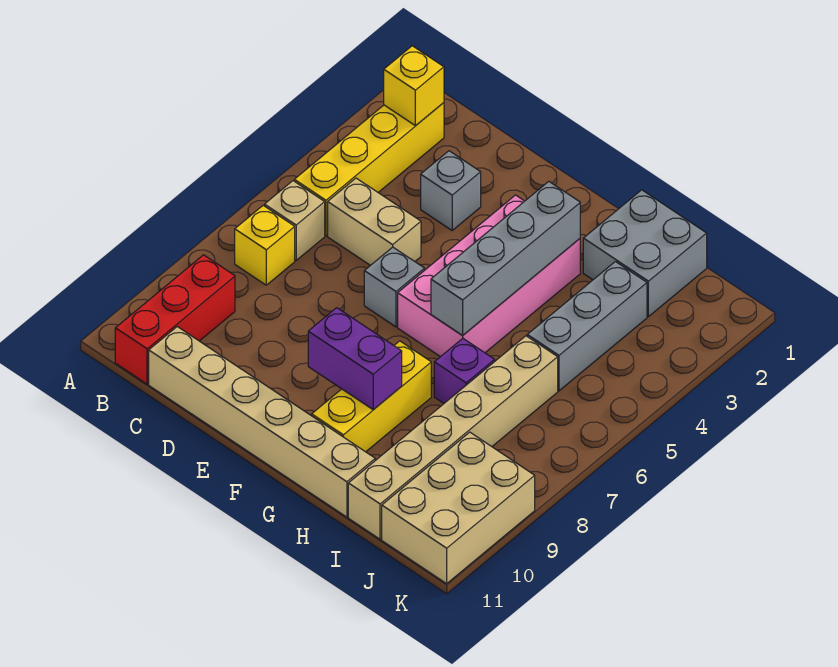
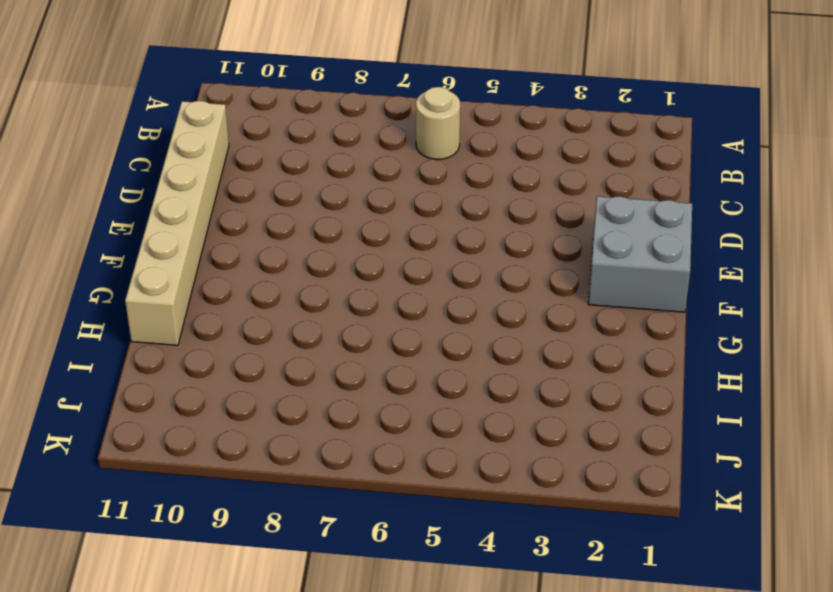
tan 1x1 round brick [416,87,460,159] -> tan 1x1 brick [265,181,325,260]
grey 2x2 brick [588,196,692,312] -> grey 2x2 brick moved to [583,190,707,317]
none -> yellow 1x4 brick [294,103,444,236]
none -> yellow 1x1 brick [235,206,295,285]
none -> red 1x3 brick [115,255,235,384]

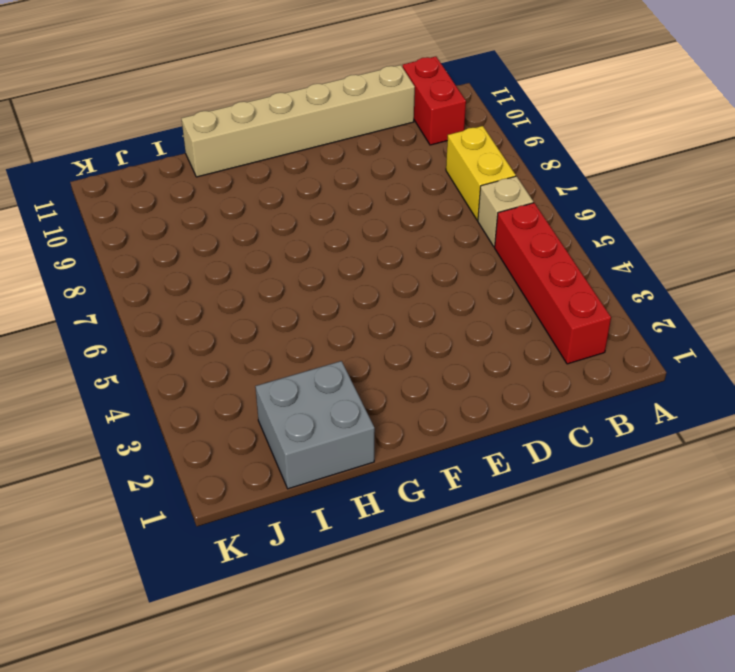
red 1x4 brick [495,203,611,364] -> yellow 1x4 brick [294,103,444,236]
yellow 1x2 brick [446,126,516,220] -> yellow 1x1 brick [235,206,295,285]
red 1x2 brick [403,57,466,145] -> red 1x3 brick [115,255,235,384]
none -> tan 1x2 brick [328,178,421,266]
none -> grey 1x1 brick [421,151,481,230]
none -> grey 1x1 brick [364,247,424,327]

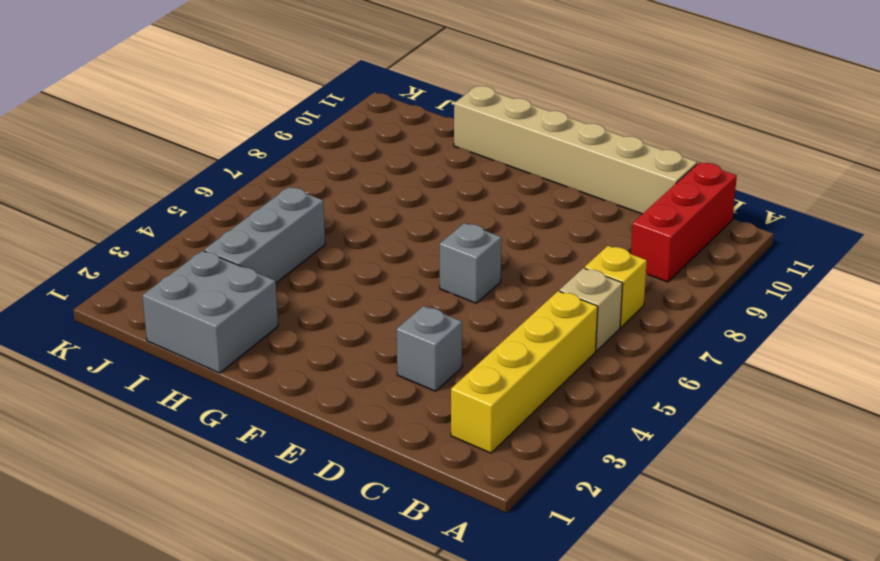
none -> tan 1x2 brick [328,178,421,266]
none -> pink 2x4 brick [398,195,580,357]
none -> yellow 1x3 brick [312,341,431,452]

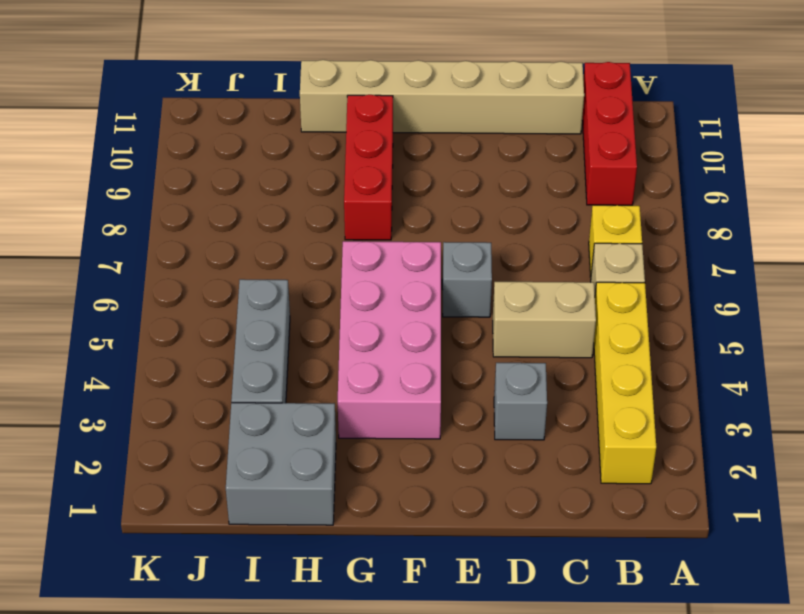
red 1x3 brick [344,95,393,240] -> yellow 1x3 brick [312,341,431,452]
none -> purple 1x1 brick [434,339,495,403]
none -> tan 1x6 brick [348,336,558,539]
none -> tan 2x3 brick [382,432,535,584]

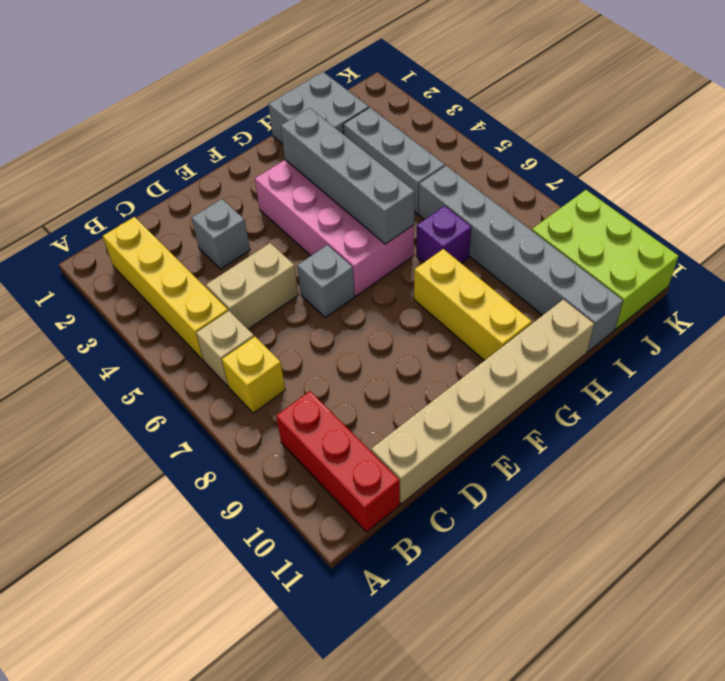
grey 1x6 brick [419,166,623,352] -> tan 1x6 brick [348,336,558,539]
lime 2x3 brick [532,190,679,329] -> tan 2x3 brick [382,432,535,584]
none -> yellow 1x1 brick [384,46,444,126]
none -> purple 1x2 brick [308,308,402,410]

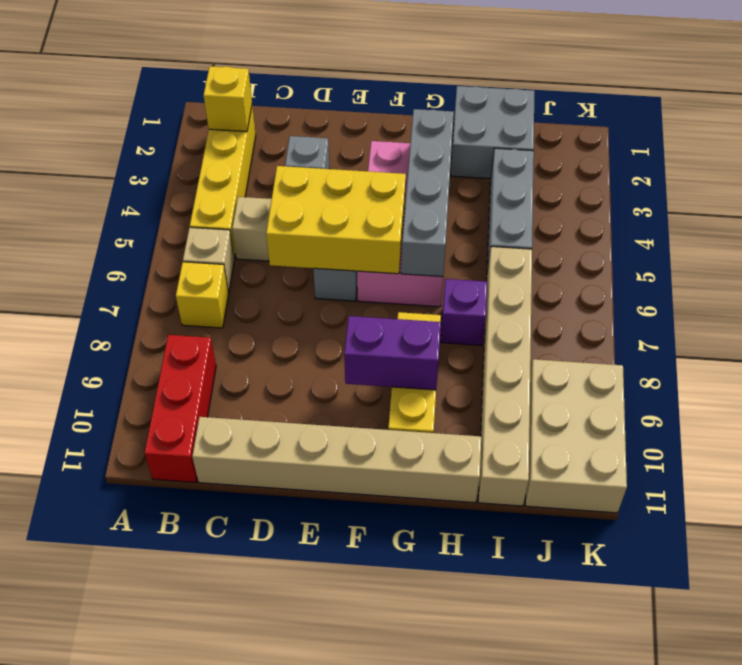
yellow 2x3 brick [266,166,406,274] -> none

